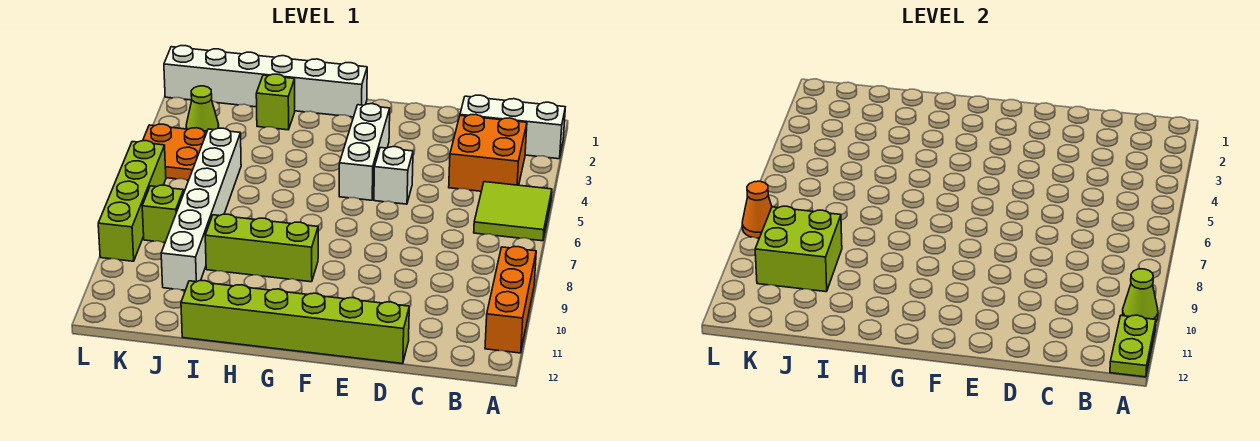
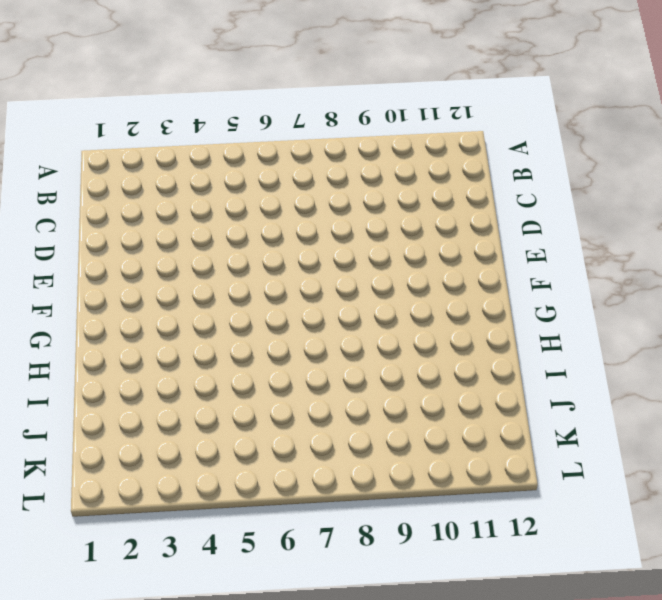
none -> white 1x3 brick [460,95,565,159]
none -> lime 2x2 tile [474,182,552,241]
none -> orange 1x3 brick [485,247,536,353]

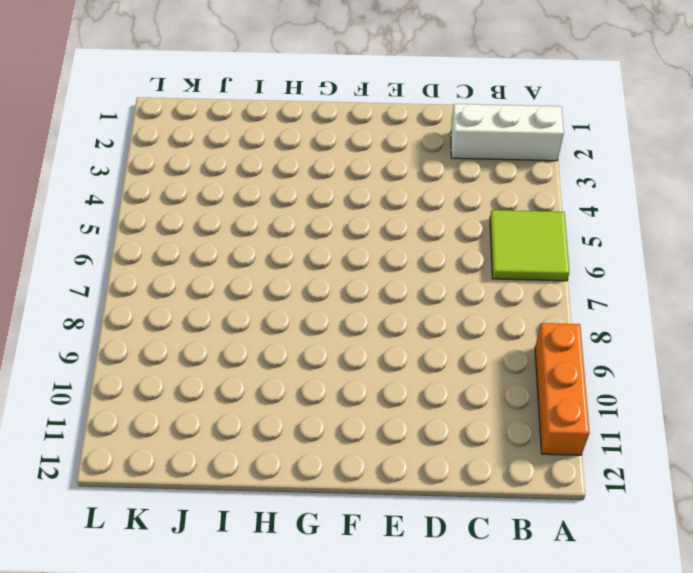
none -> orange 2x2 brick [449,114,527,191]
none -> lime 1x6 brick [181,281,409,364]
none -> white 1x1 brick [374,147,413,204]

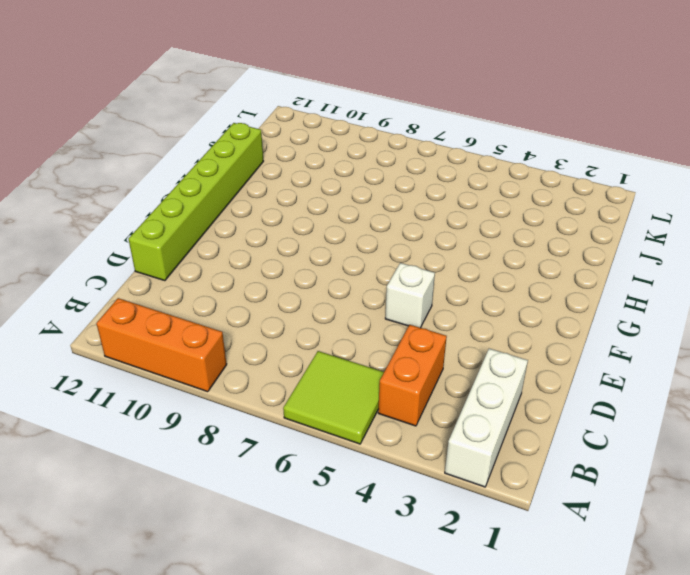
orange 1x2 brick [378,325,447,426] -> orange 2x2 brick [449,114,527,191]
none -> white 1x3 brick [339,104,390,200]
none -> white 1x6 brick [164,46,367,117]
none -> lime 1x3 brick [205,214,318,282]

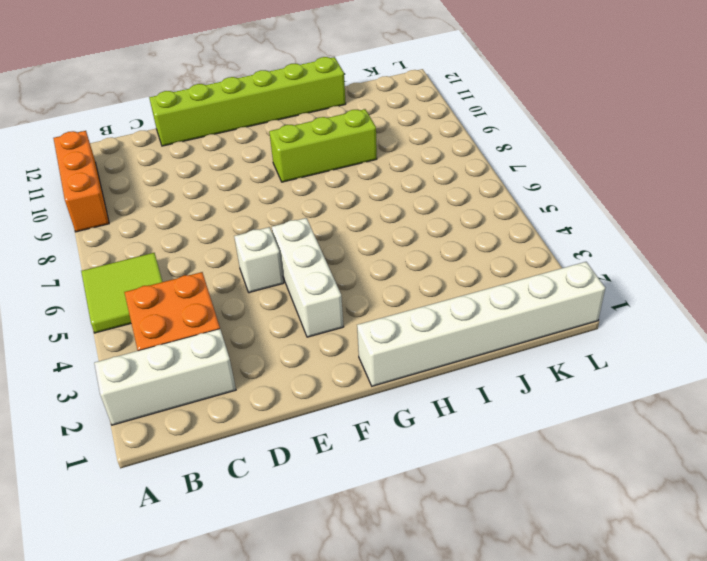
none -> lime 1x1 brick [256,74,295,130]
none -> white 1x6 brick [161,128,241,290]
none -> lime 1x1 cone [186,86,219,131]

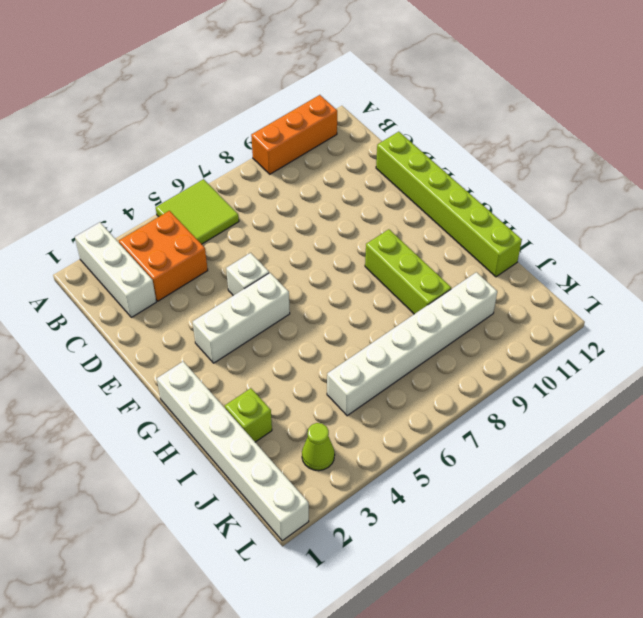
none -> orange 2x2 plate [143,124,207,180]
none -> lime 1x1 brick [142,185,184,242]
none -> lime 1x4 brick [98,141,166,261]

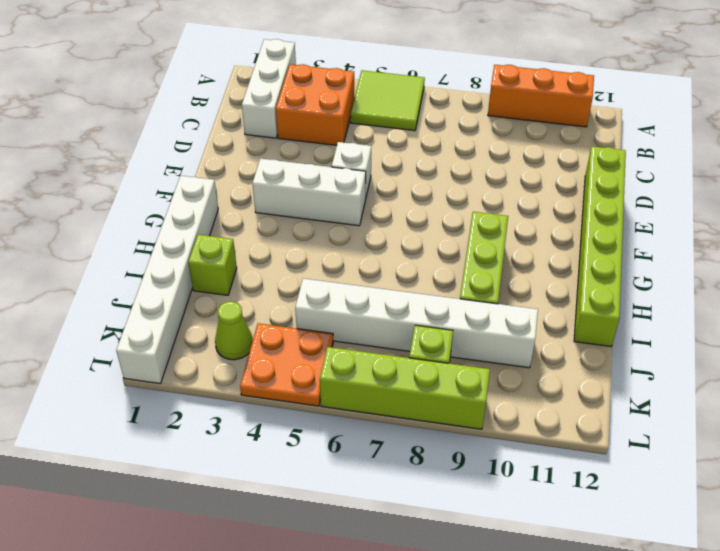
none -> lime 1x1 cone [1122,269,1158,321]
none -> lime 1x2 plate [1110,315,1156,377]
none -> lime 2x2 brick [755,206,842,292]

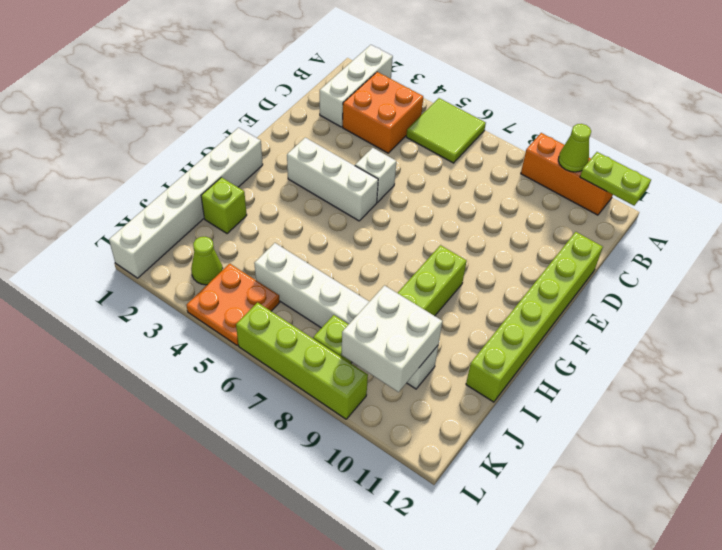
white 2x2 brick [341,286,442,392] -> lime 2x2 brick [755,206,842,292]
none -> orange 1x1 cone [742,181,772,238]

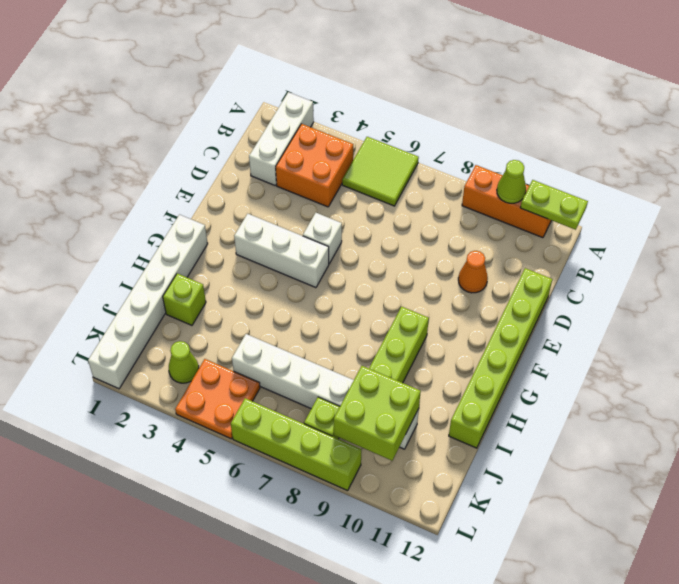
orange 1x1 cone [458,251,488,293] -> orange 1x1 cone moved to [742,181,772,238]

